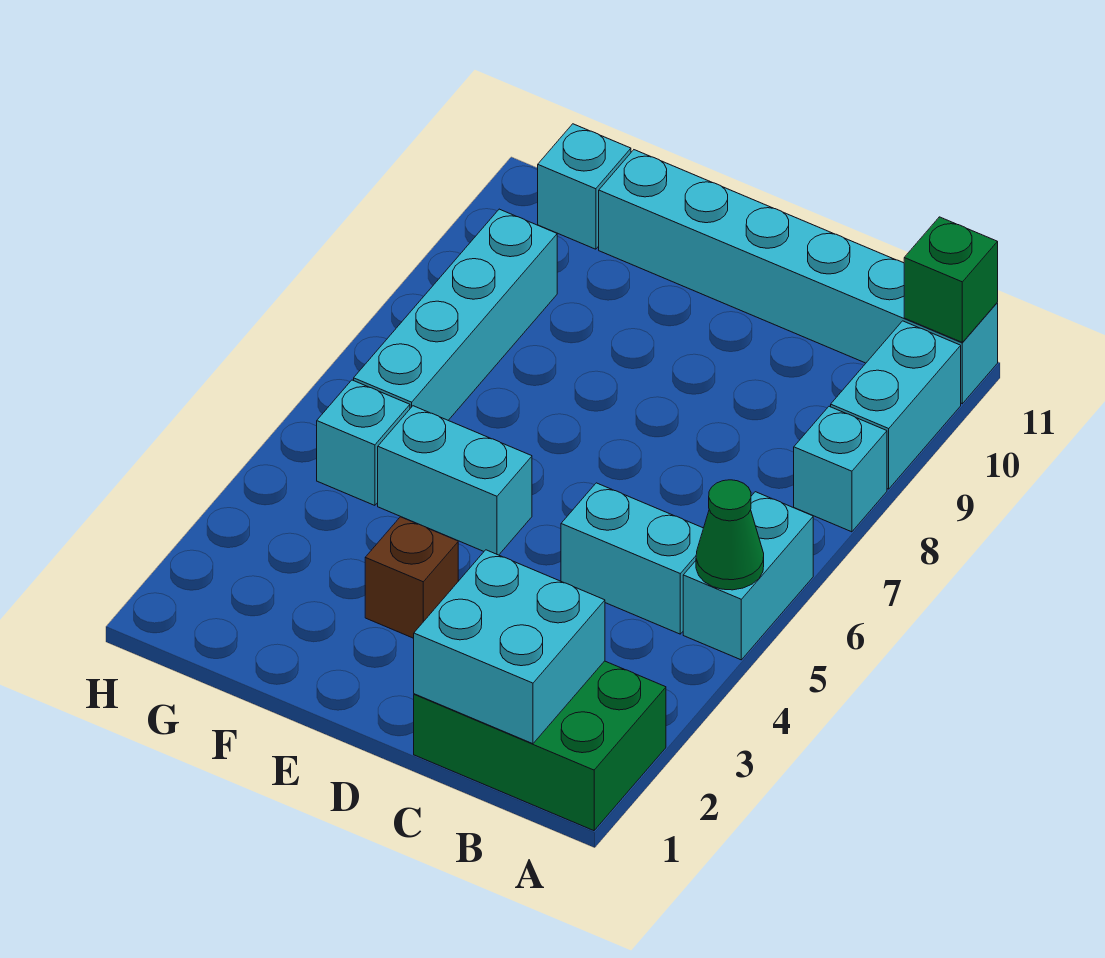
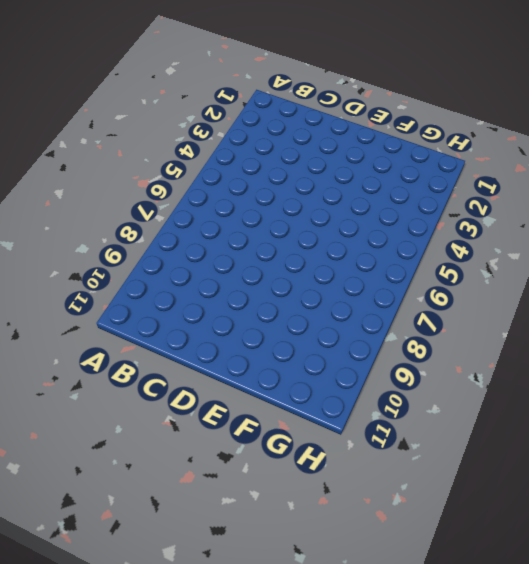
none -> green 2x3 brick [414,661,666,831]
none -> cyan 1x2 brick [683,492,813,660]
none -> cyan 1x1 brick [794,406,887,532]

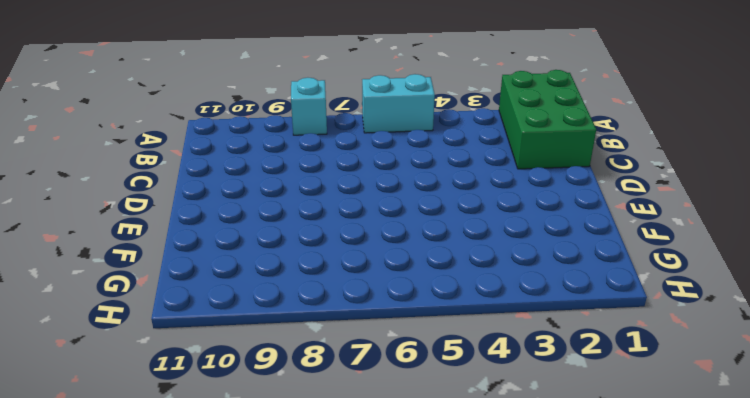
none -> cyan 1x2 brick [831,321,961,489]
none -> cyan 1x6 brick [599,150,998,404]
none -> cyan 1x2 brick [561,483,703,634]

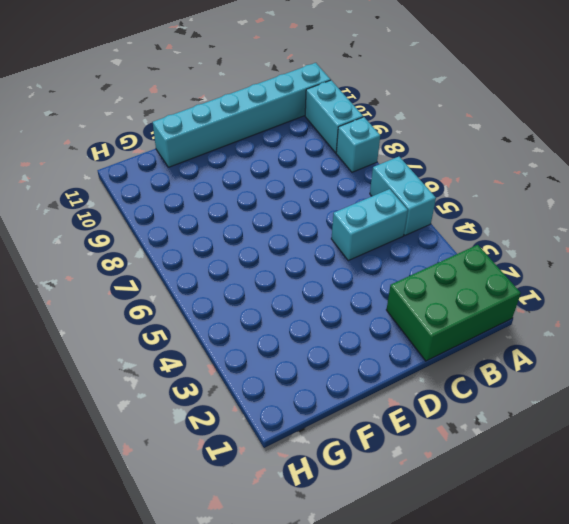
none -> brown 1x1 brick [365,517,458,638]
none -> cyan 1x2 brick [378,406,532,555]
none -> cyan 1x1 brick [317,380,410,505]

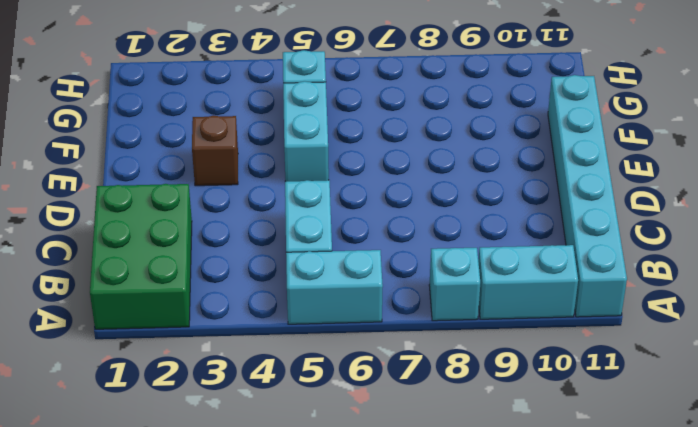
none -> cyan 1x4 brick [354,209,557,420]
none -> cyan 1x1 brick [538,124,631,249]
none -> green 1x1 cone [696,480,764,590]

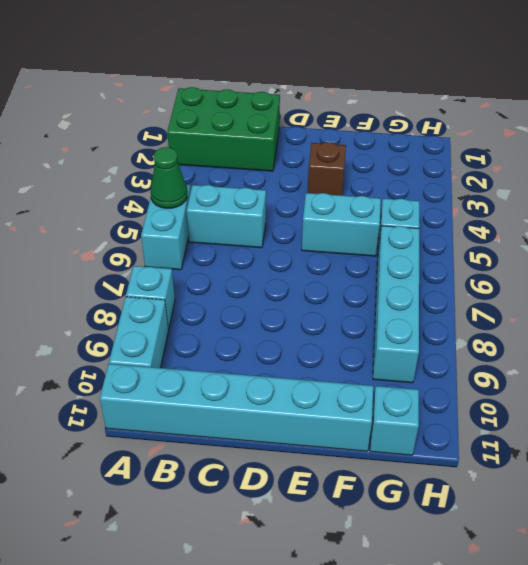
none -> green 1x1 brick [904,217,998,342]
none -> cyan 2x2 brick [414,550,605,744]

